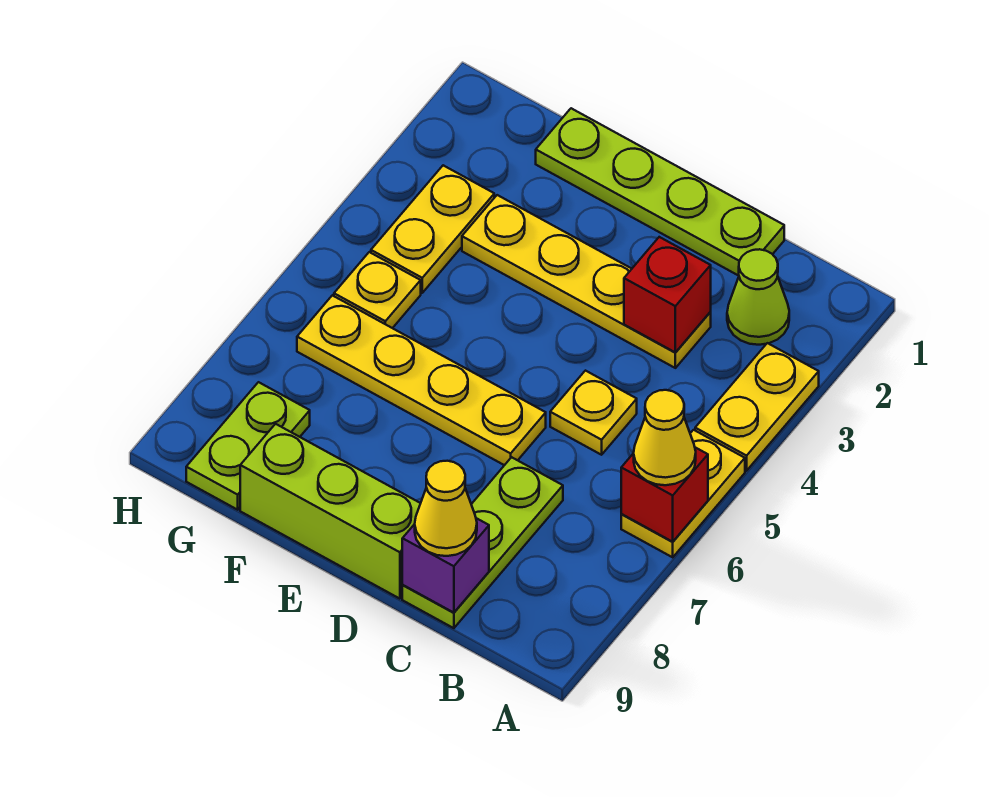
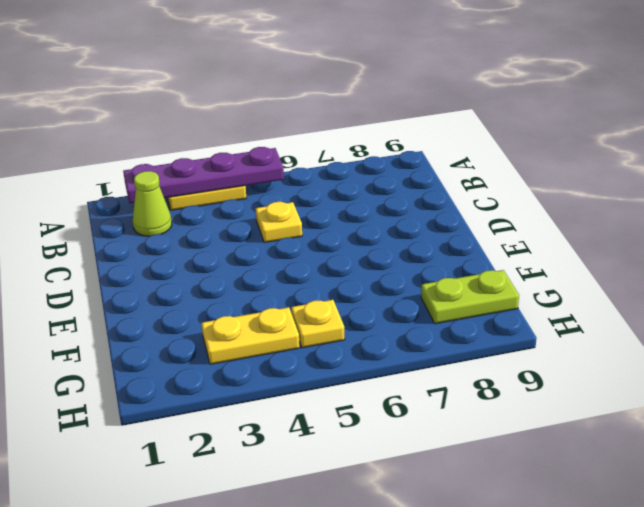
purple 1x4 plate [123,147,284,203] -> none
none -> yellow 1x2 plate [621,430,745,557]
none -> lime 1x4 plate [536,108,784,276]
none -> yellow 1x4 plate [462,195,711,368]

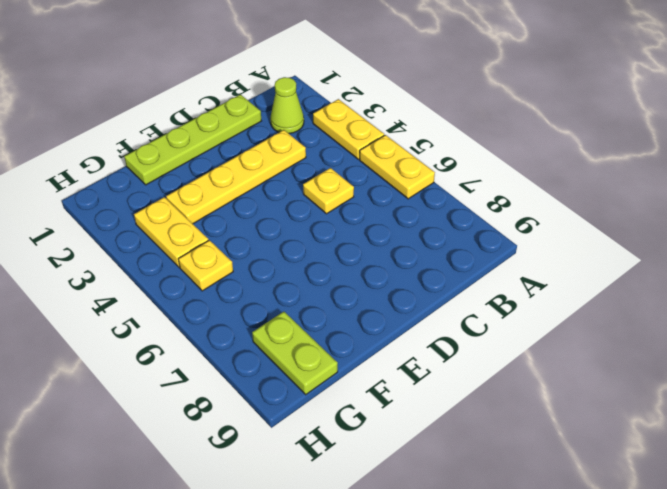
none -> lime 1x3 plate [402,457,563,628]
none -> yellow 1x4 plate [297,295,546,465]
none -> lime 1x3 brick [240,424,421,599]

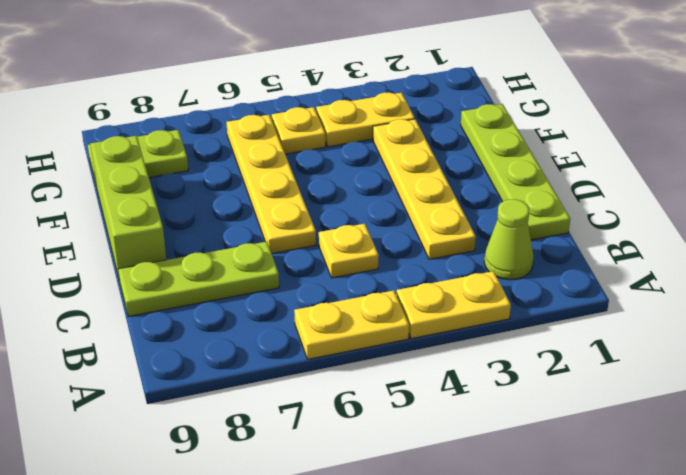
none -> red 1x1 brick [621,447,708,542]
none -> red 1x1 brick [624,237,711,353]
none -> purple 1x1 brick [402,518,489,613]

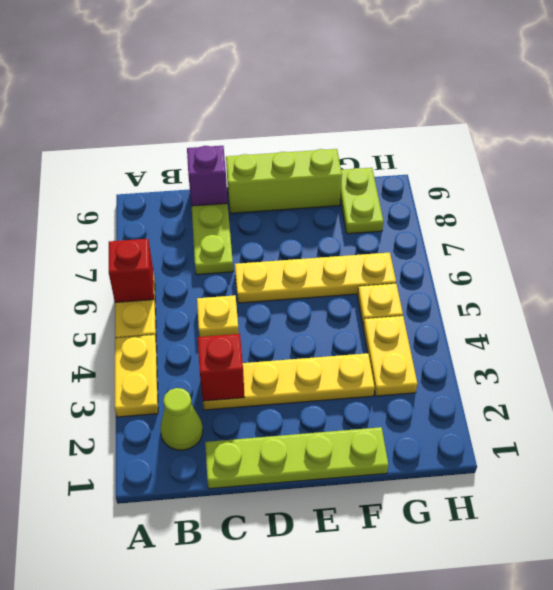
none -> yellow 1x1 cone [634,390,696,485]
none -> yellow 1x1 cone [415,461,477,556]

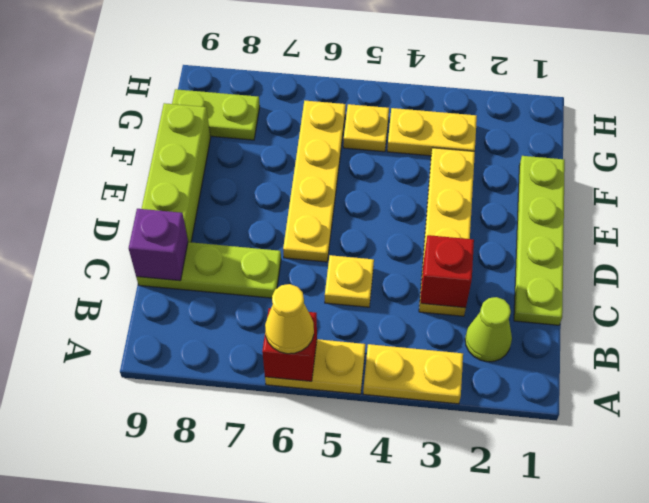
none -> yellow 1x1 cone [415,461,477,556]

